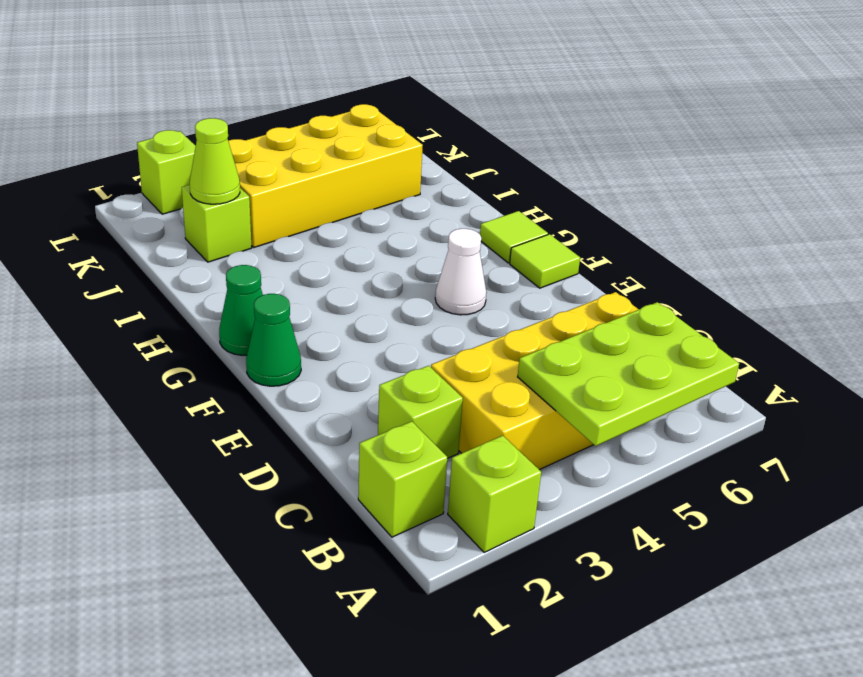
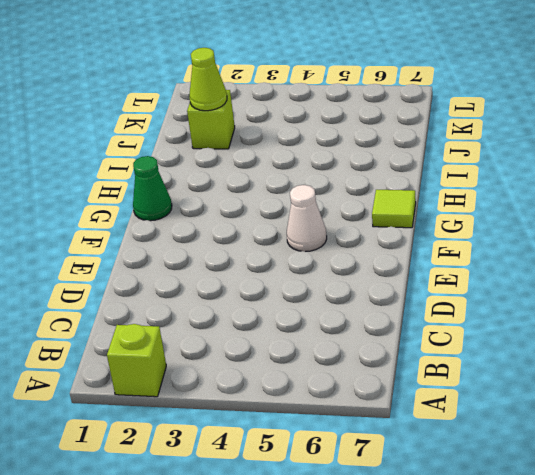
none -> lime 1x1 brick [358,421,447,537]
none -> yellow 2x4 brick [431,292,639,470]
none -> lime 1x1 brick [378,366,463,458]

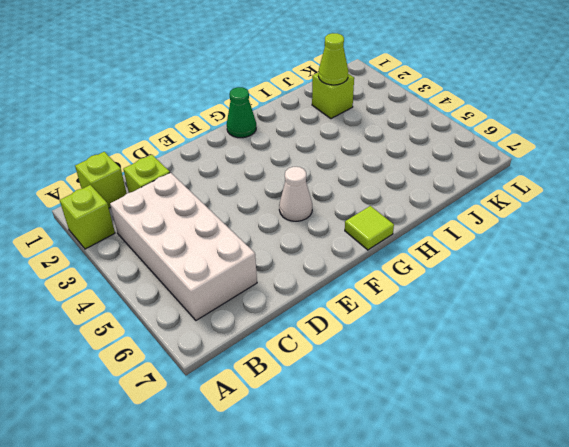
white 2x4 brick [110,173,257,320] -> yellow 2x4 brick [431,292,639,470]
none -> green 1x1 cone [246,294,301,386]
none -> lime 1x1 tile [510,234,580,288]
none -> yellow 2x4 brick [228,104,423,247]

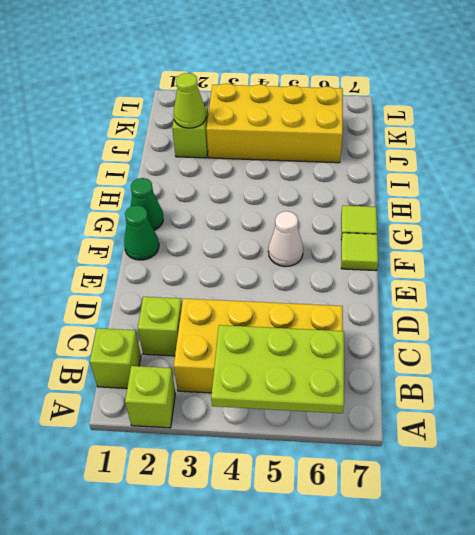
none -> lime 1x1 brick [137,130,196,214]

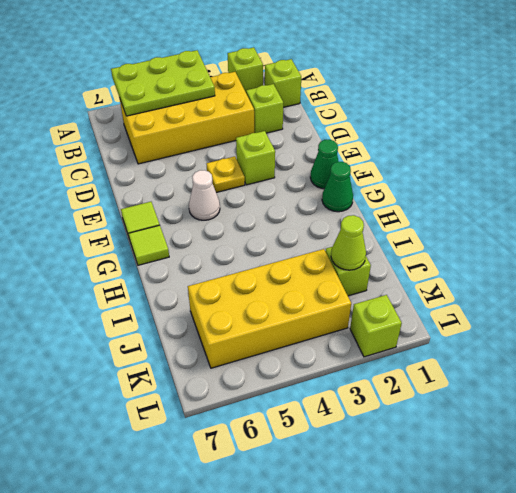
lime 1x1 brick [236,131,275,185] -> none
yellow 1x1 plate [207,156,245,193] -> none

